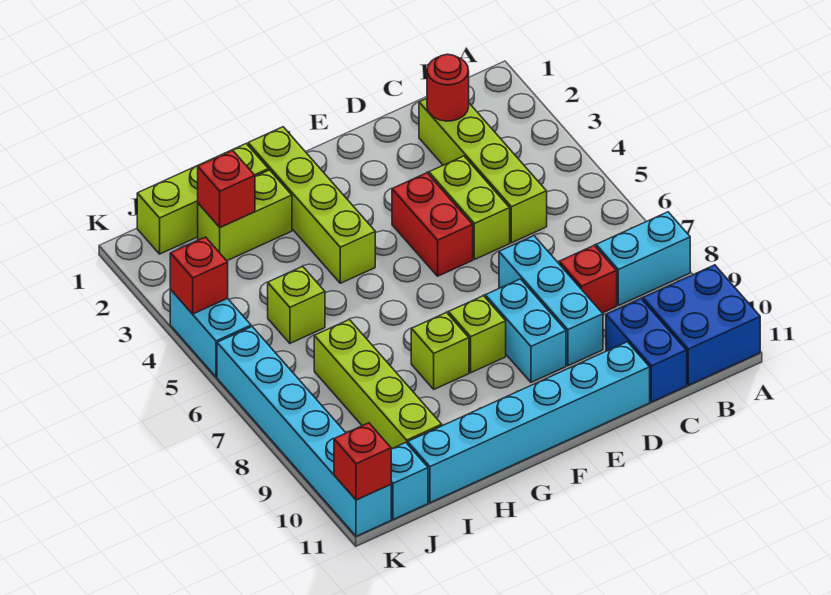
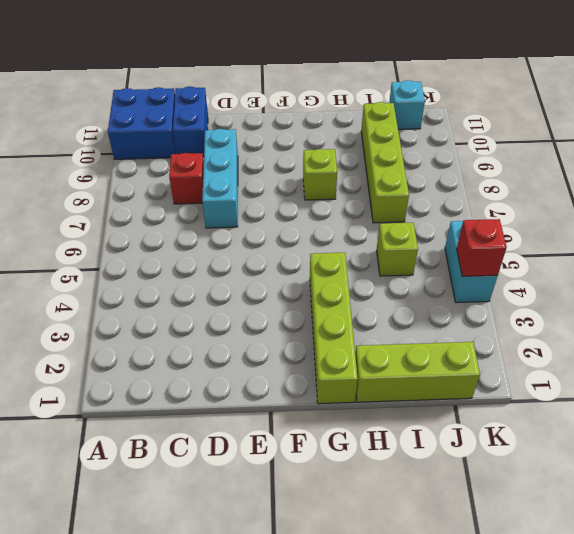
none -> cyan 1x2 brick [596,212,690,306]
none -> lime 1x4 brick [419,99,547,243]
none -> lime 1x2 brick [429,156,510,260]

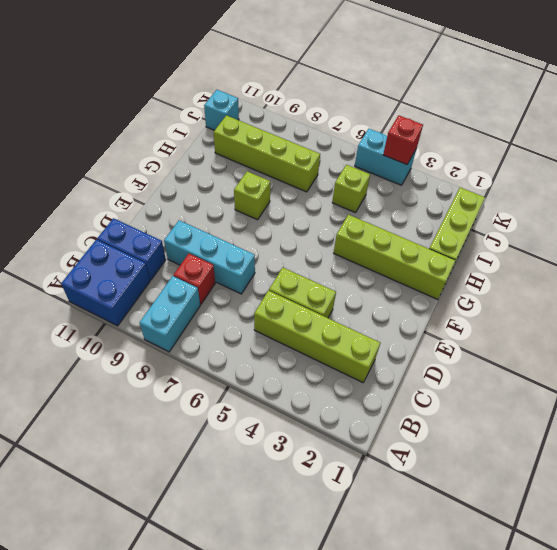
none -> cyan 1x6 brick [408,342,650,503]
none -> red 1x2 brick [392,173,473,276]
none -> cyan 1x2 brick [485,279,566,382]

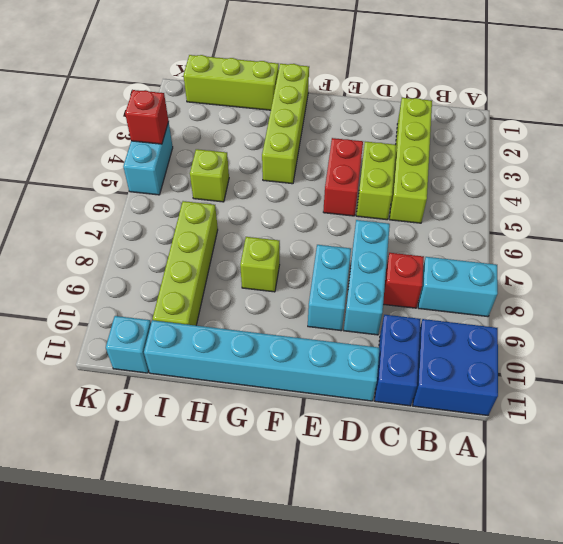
none -> lime 1x1 brick [448,296,506,373]
none -> lime 1x2 brick [198,170,292,261]
none -> cyan 1x6 brick [217,327,391,536]

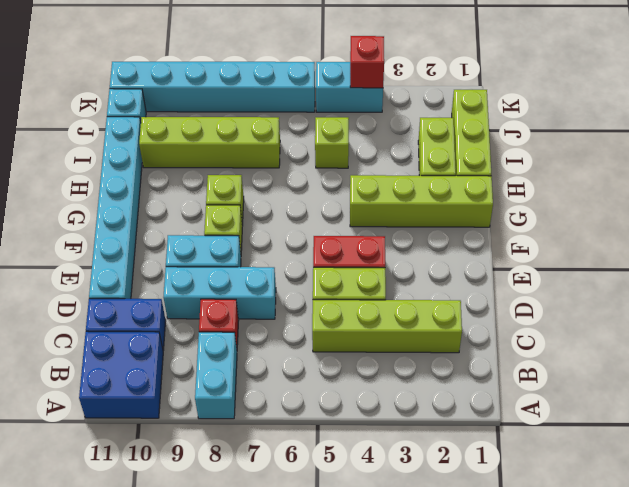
none -> red 1x1 round brick [427,54,469,121]
none -> red 1x1 brick [198,150,255,227]
none -> red 1x1 brick [334,423,391,500]

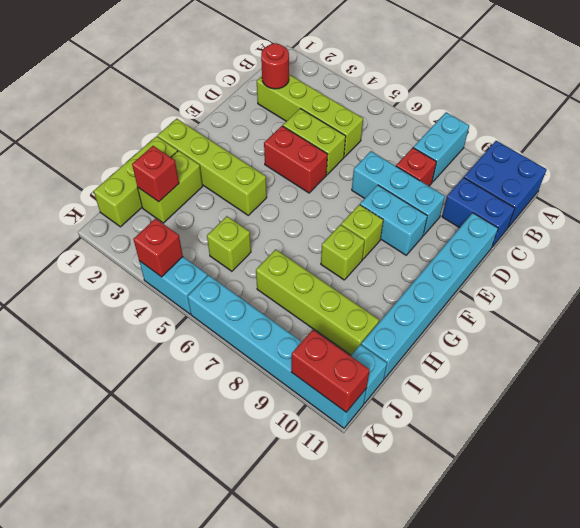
red 1x2 brick [291,330,370,412] -> red 1x1 brick [334,423,391,500]

